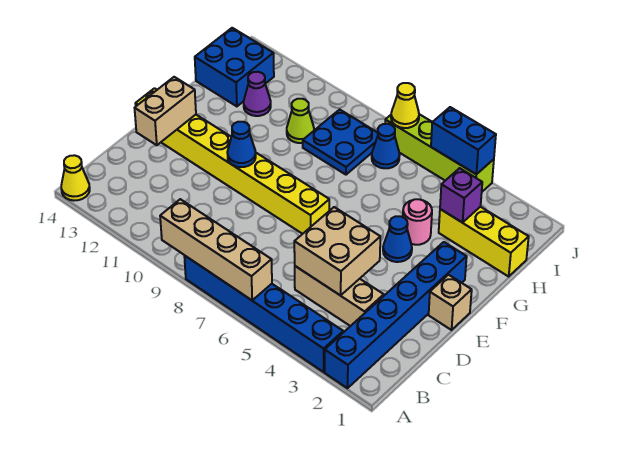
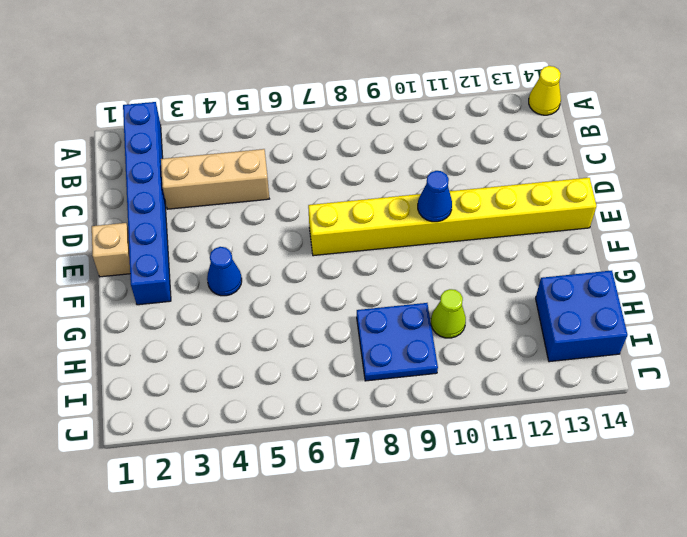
none -> blue 1x6 brick [184,255,343,372]
none -> pink 1x1 round brick [403,199,432,245]
none -> yellow 1x3 brick [439,207,529,276]

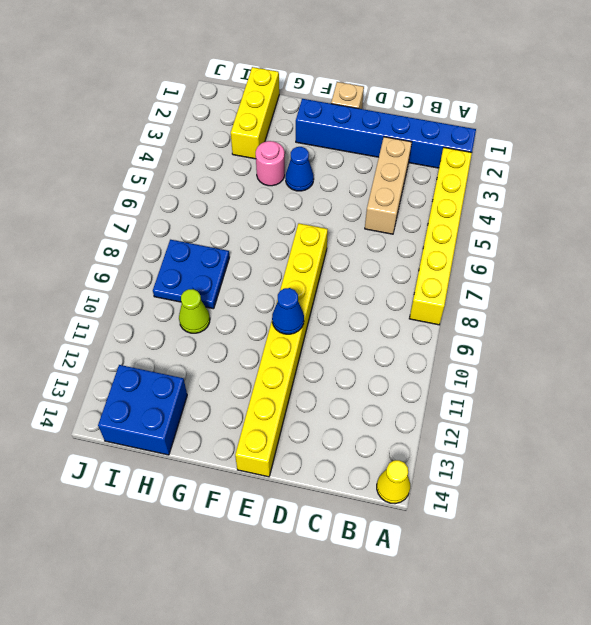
yellow 1x6 brick [409,148,472,325] -> blue 1x6 brick [184,255,343,372]
none -> purple 1x1 cone [244,72,271,116]
none -> blue 1x1 cone [372,124,400,168]
none -> lime 1x4 brick [385,114,494,192]

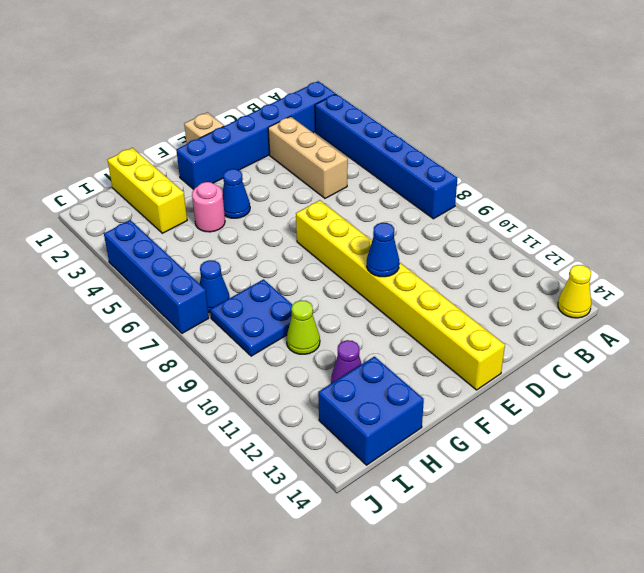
blue 1x4 brick [104,220,209,333] -> lime 1x4 brick [385,114,494,192]
none -> tan 1x4 brick [160,199,272,300]
none -> tan 2x2 brick [294,207,380,296]
none -> tan 1x2 brick [135,77,196,145]

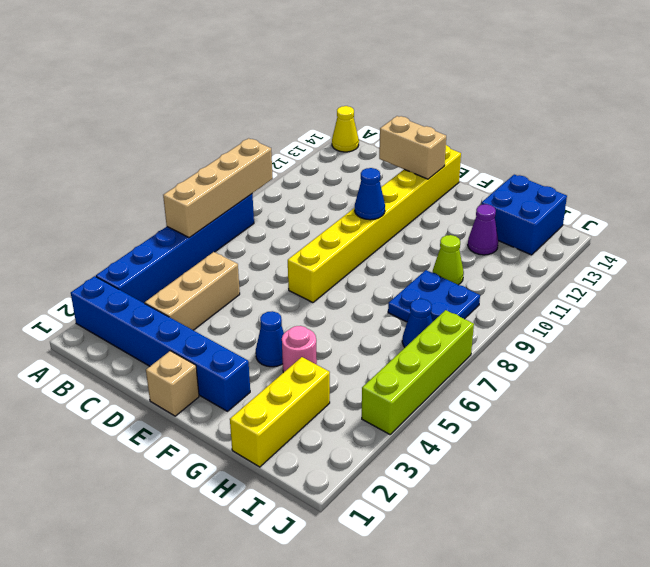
none -> tan 2x2 brick [294,207,380,296]
none -> purple 1x1 brick [440,168,482,223]
none -> blue 1x2 brick [431,107,496,174]

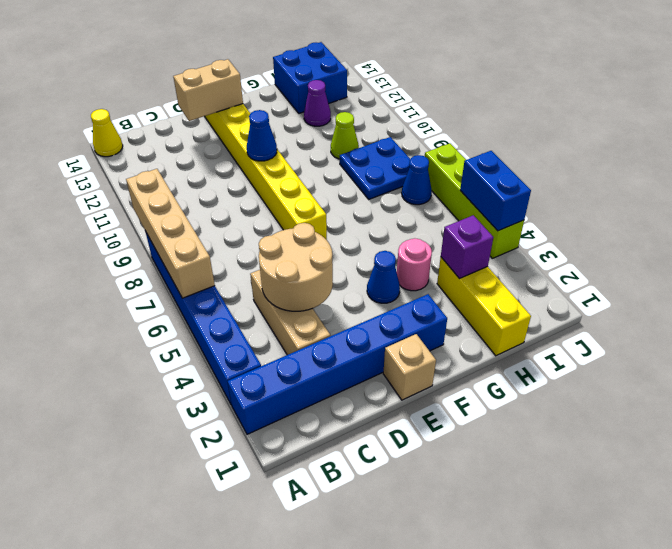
tan 2x2 round brick [259,223,333,311] -> tan 2x2 brick [294,207,380,296]
none -> yellow 1x1 cone [391,83,419,128]

